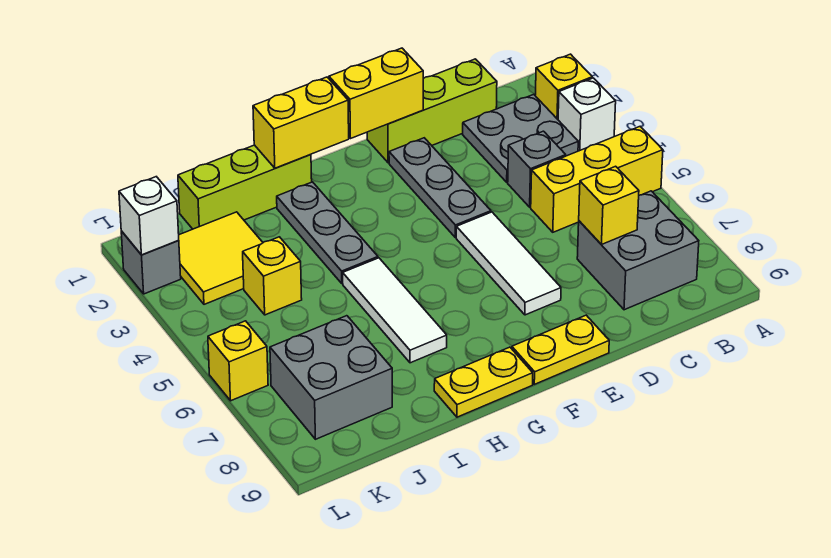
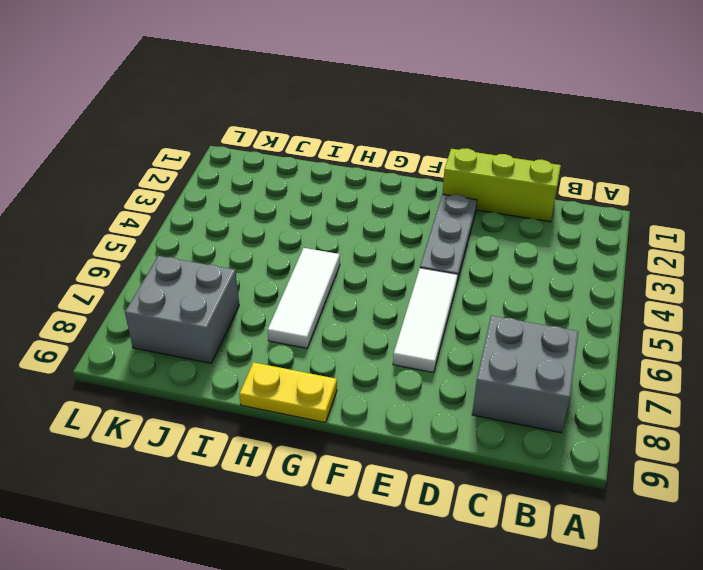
none -> yellow 1x1 brick [535,54,592,119]
none -> white 1x1 brick [558,78,616,151]
none -> yellow 1x3 brick [531,127,663,232]

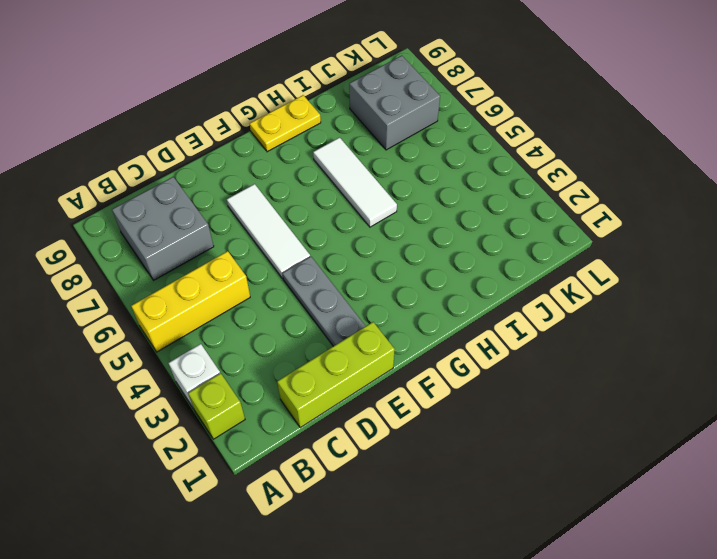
lime 1x1 brick [188,373,245,439] -> yellow 1x1 brick [535,54,592,119]
none -> grey 2x2 plate [463,94,578,182]
none -> grey 1x1 brick [508,131,566,207]
none -> yellow 1x2 plate [512,315,609,384]

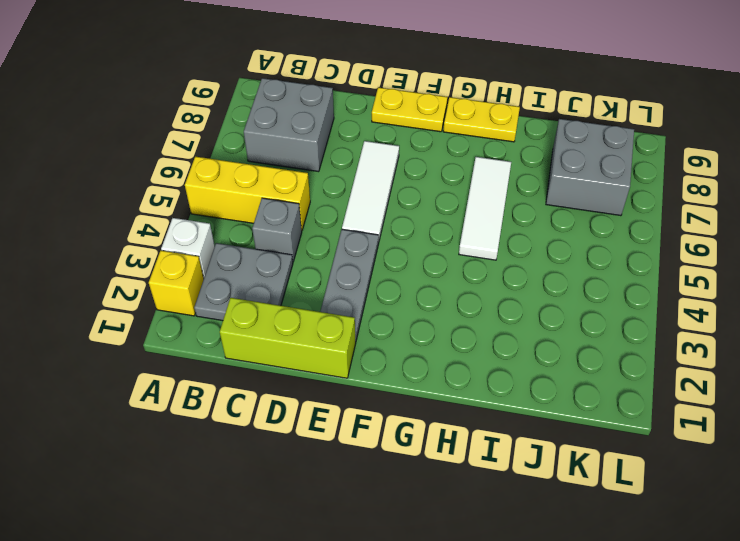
none -> lime 1x3 brick [178,145,312,229]
none -> grey 1x3 plate [277,182,378,284]
none -> yellow 2x2 tile [179,212,263,304]

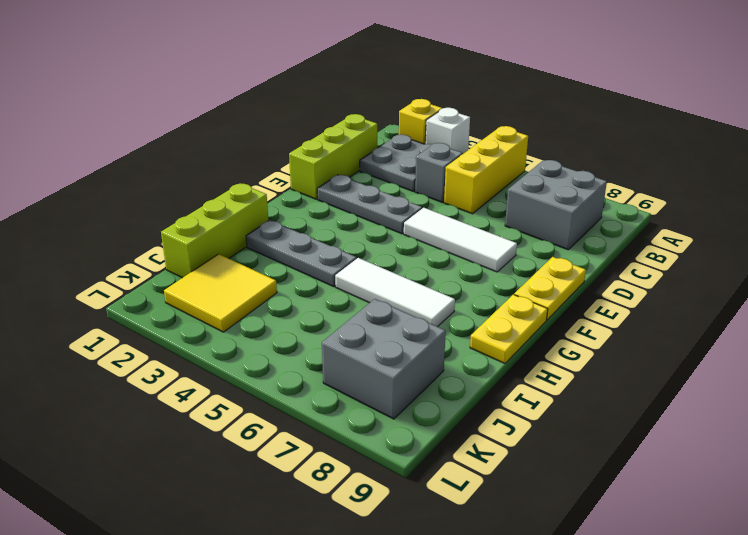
none -> yellow 1x1 brick [243,237,302,315]
none -> grey 1x1 brick [121,231,181,294]
none -> yellow 1x1 brick [208,321,268,401]

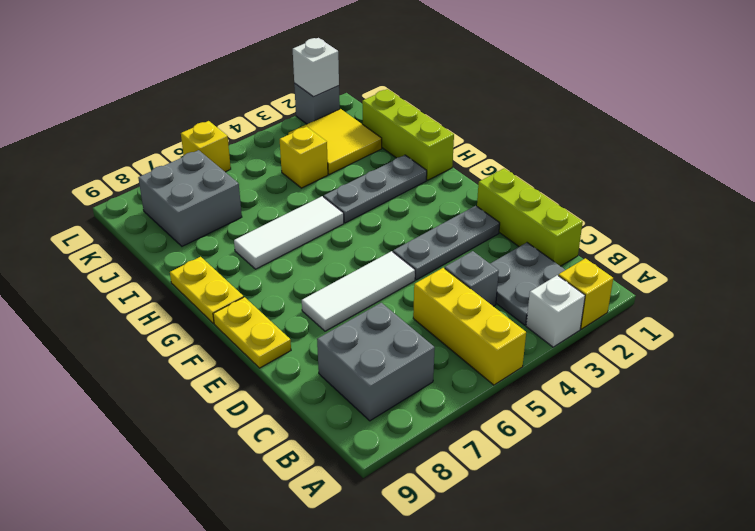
none -> yellow 1x1 brick [579,166,639,245]
none -> yellow 1x2 brick [329,48,423,138]
none -> yellow 1x2 brick [253,77,349,168]

